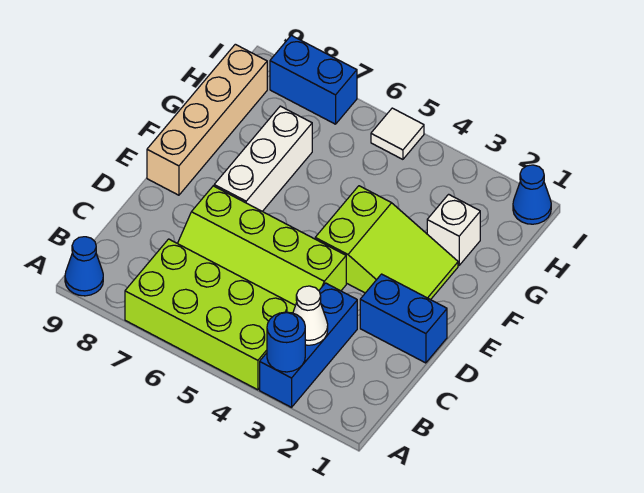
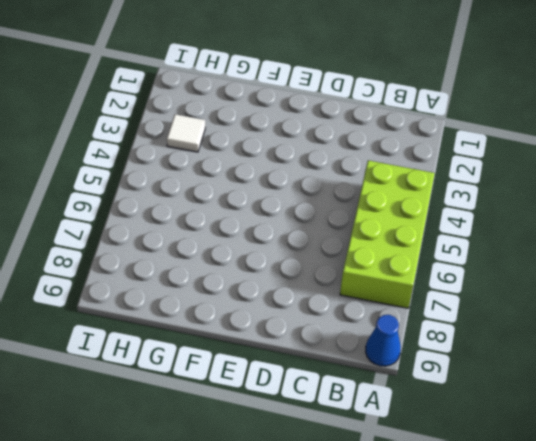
white 1x1 tile [167,114,205,152] -> white 1x1 tile moved to [371,108,424,159]
none -> blue 1x3 brick [260,283,357,407]
none -> lime 2x4 slope [178,186,346,305]
none -> blue 1x2 brick [360,274,447,363]

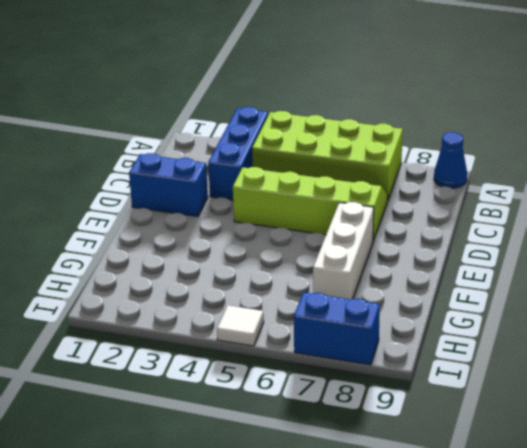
none -> lime 2x3 slope [315,186,458,300]
none -> tan 1x4 brick [147,44,267,195]
none -> white 1x1 brick [427,194,480,265]

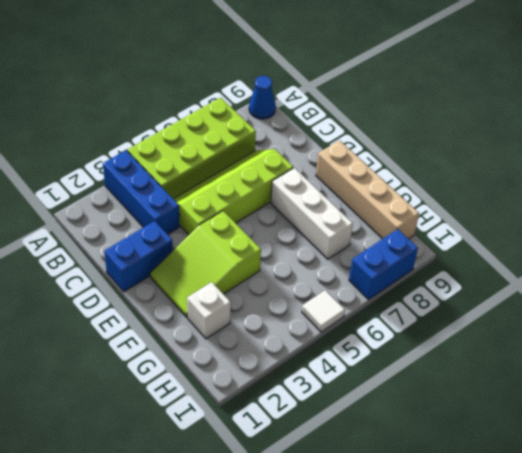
none -> blue 1x1 cone [513,165,551,224]
none -> blue 1x1 round brick [267,312,305,372]
none -> white 1x1 cone [293,286,328,345]

